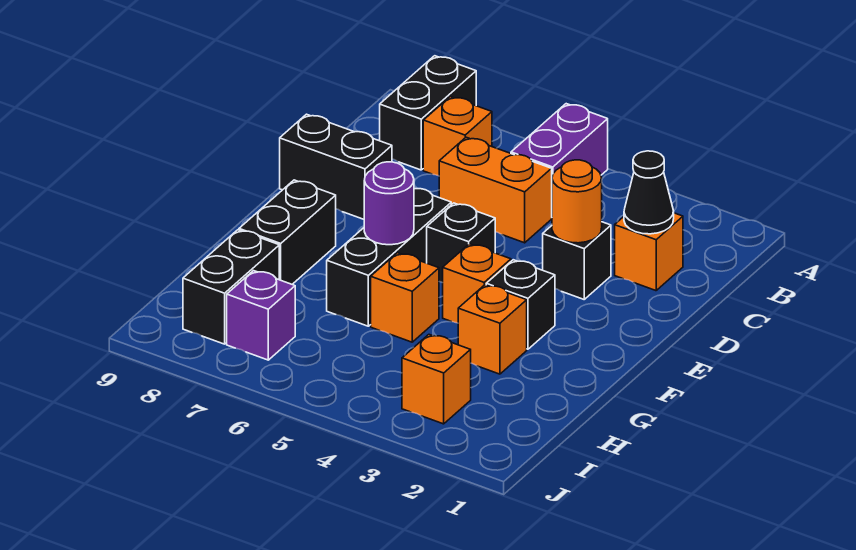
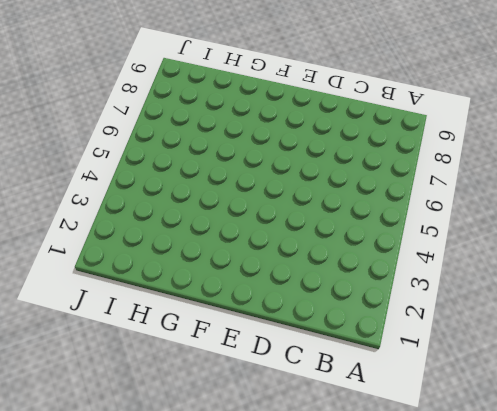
none -> purple 1x2 brick [511,104,608,176]
none -> black 1x2 brick [380,56,476,170]
none -> orange 1x1 brick [423,96,492,176]

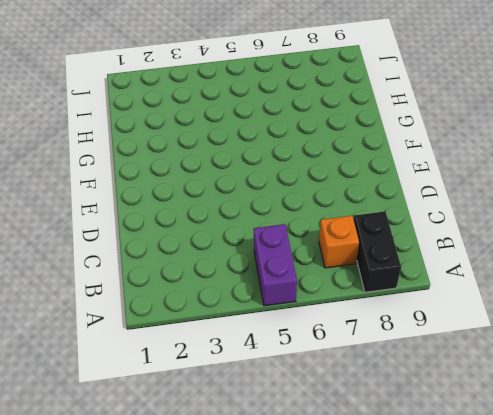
none -> orange 1x1 brick [615,213,683,291]
none -> orange 1x2 brick [439,137,552,243]
none -> black 1x1 brick [543,222,611,299]

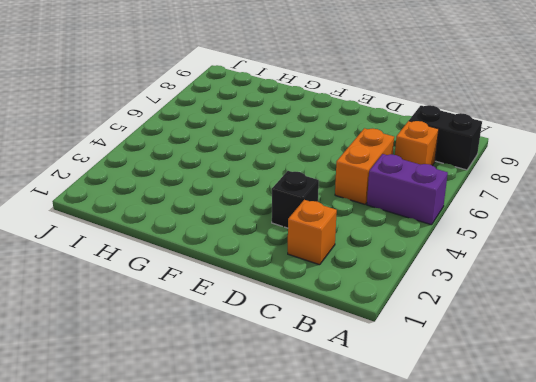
none -> black 1x2 brick [280,114,392,219]
none -> black 1x1 brick [427,203,495,283]
none -> black 1x3 brick [327,189,451,326]

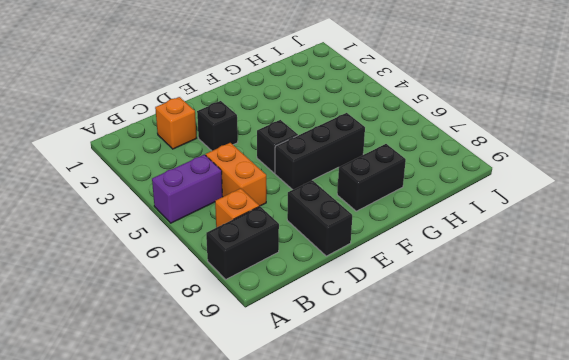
none -> black 1x1 brick [486,260,555,349]
none -> orange 1x1 brick [443,244,511,323]
none -> orange 1x1 brick [458,285,527,374]

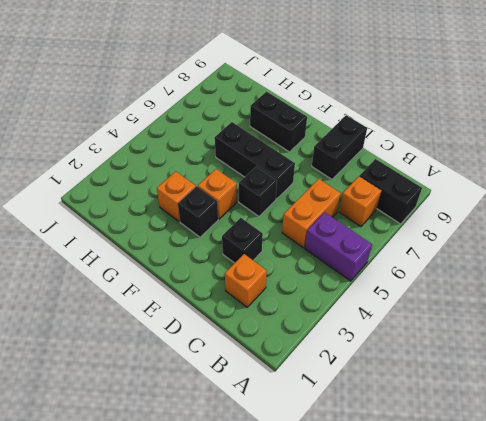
none -> orange 1x1 brick [371,253,439,342]
none -> black 1x2 brick [183,230,279,344]
none -> orange 1x1 brick [402,335,471,424]

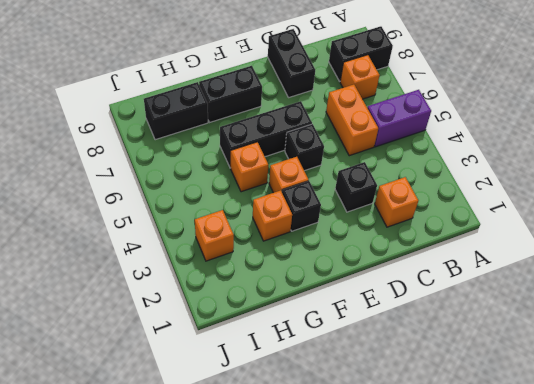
none -> purple 1x1 brick [227,271,295,360]
none -> black 1x1 cone [624,151,674,234]
none -> orange 1x1 round brick [552,160,602,243]

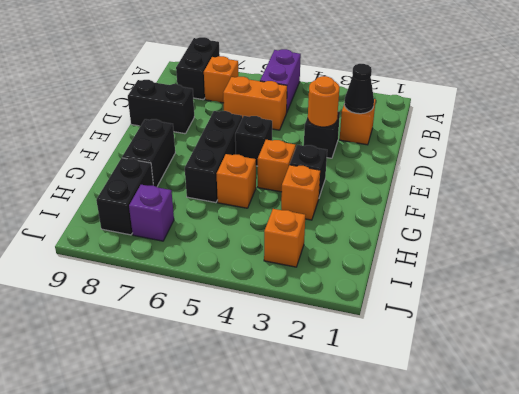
none -> purple 1x1 round brick [364,162,414,245]

